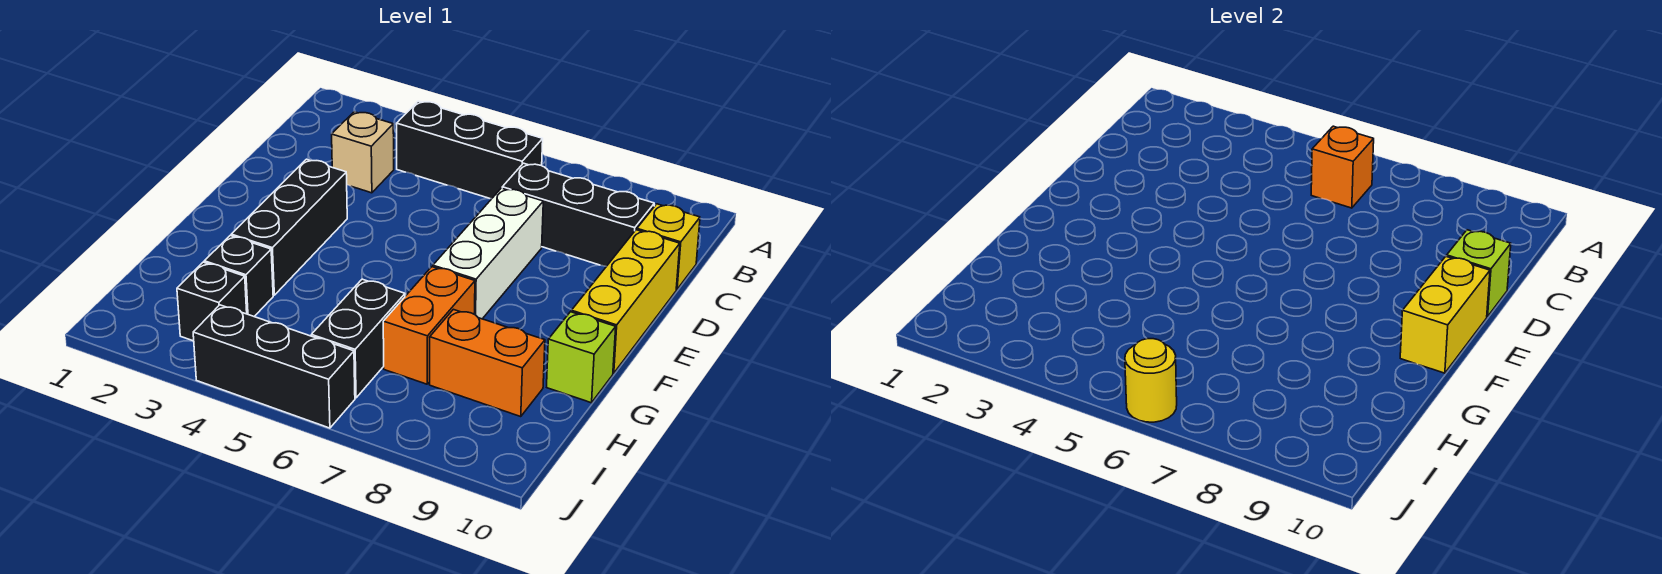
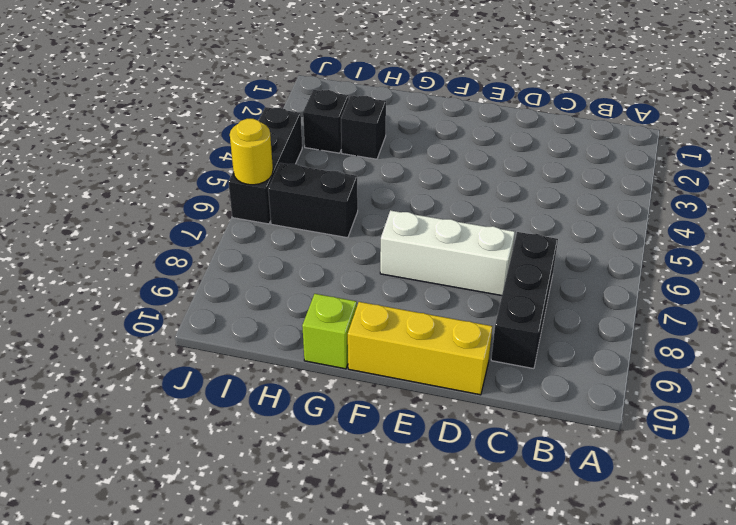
none -> black 1x3 brick [397,101,543,199]
none -> tan 1x1 brick [332,112,394,193]
none -> yellow 1x1 brick [637,204,700,289]

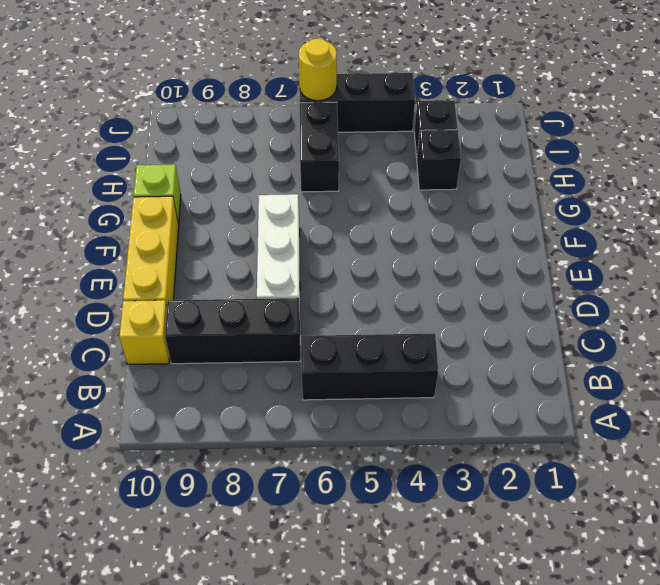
none -> tan 1x1 brick [332,112,394,193]
none -> black 1x3 brick [231,159,347,295]
none -> orange 1x2 brick [383,267,475,384]

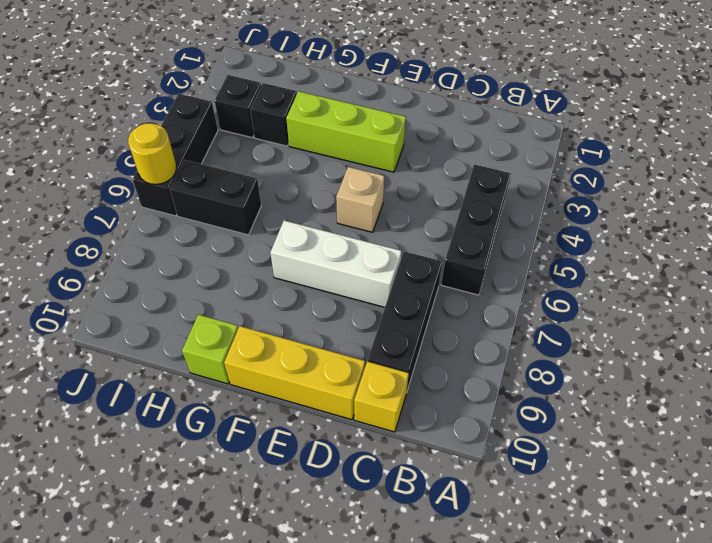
lime 1x3 brick [286,91,406,172] -> black 1x3 brick [231,159,347,295]
tan 1x1 brick [336,167,384,232] -> tan 1x1 brick moved to [332,112,394,193]
none -> orange 1x2 brick [383,267,475,384]
none -> orange 1x2 brick [430,309,545,417]
none -> orange 1x1 brick [1311,126,1374,208]

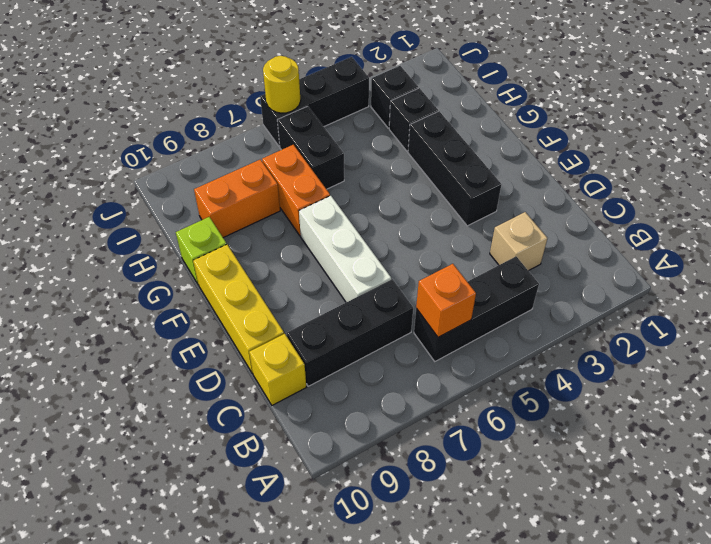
none -> lime 1x1 brick [1447,230,1511,317]
none -> yellow 1x2 brick [1400,256,1490,373]

